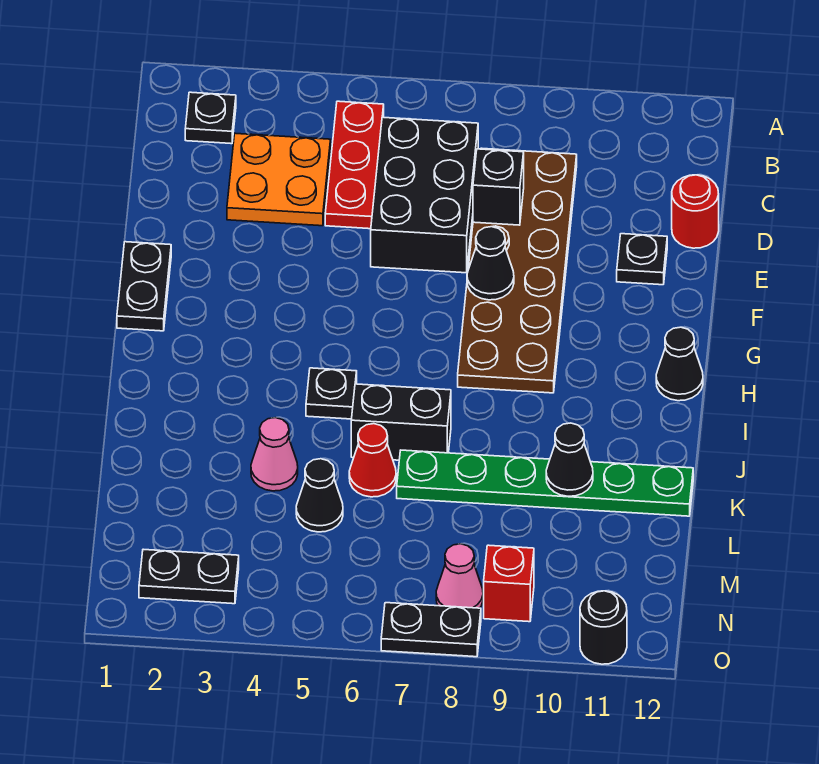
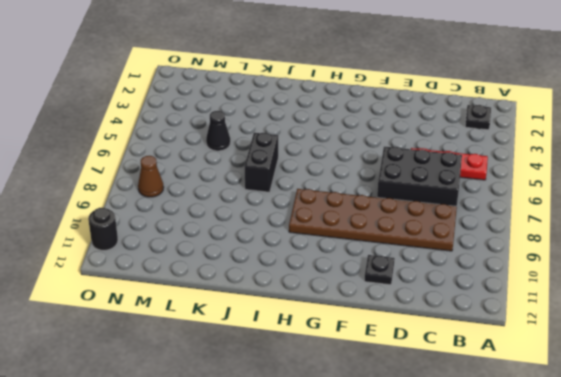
brown 1x1 cone [138,156,164,197] -> pink 1x1 cone [436,544,483,608]
none -> orange 2x2 plate [227,133,331,226]
none -> red 1x1 round brick [672,175,719,248]
none -> black 1x2 plate [117,242,171,331]

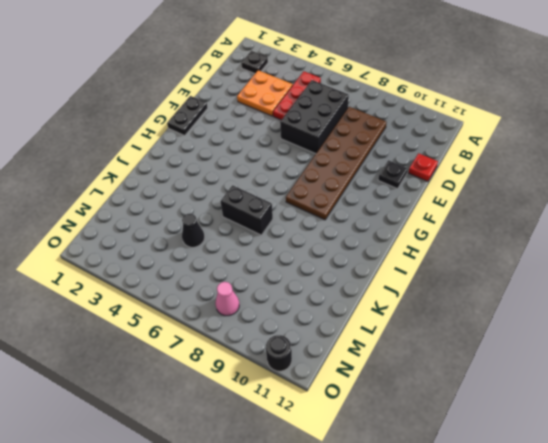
red 1x1 plate [409,153,438,181] -> red 1x1 round brick [672,175,719,248]
none -> black 1x1 cone [656,327,703,401]
none -> black 1x1 plate [306,368,357,419]
none -> pink 1x1 cone [251,418,298,491]

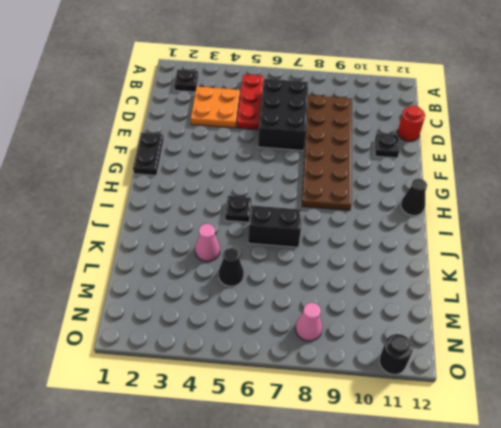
none -> red 1x1 cone [349,424,396,497]
none -> green 1x6 plate [397,450,693,516]
none -> black 1x2 plate [139,549,239,604]

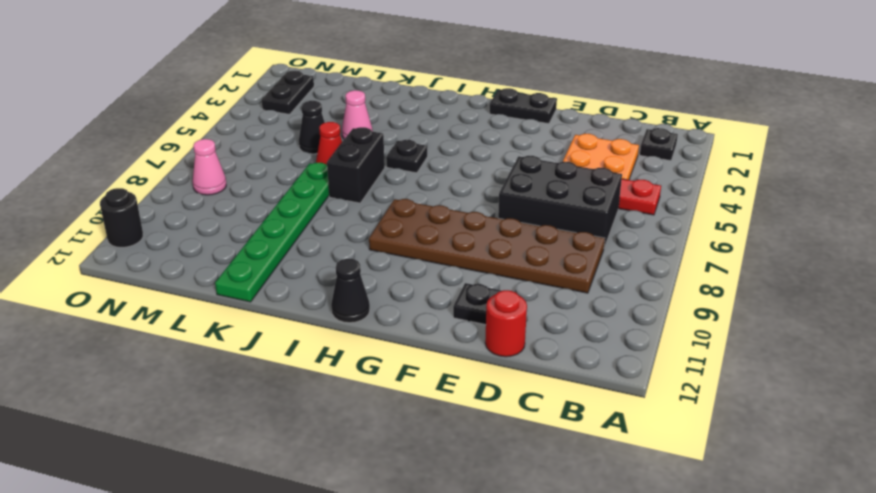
none -> red 1x1 brick [484,545,534,622]
none -> black 1x2 plate [381,603,481,657]
none -> black 1x1 brick [473,149,524,225]

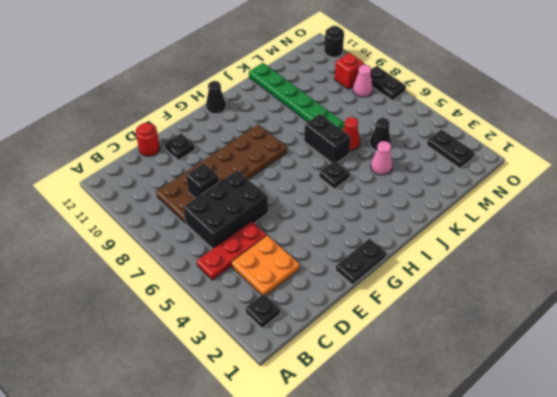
none -> black 1x1 cone [467,227,514,300]
none -> black 1x1 cone [546,423,593,496]

